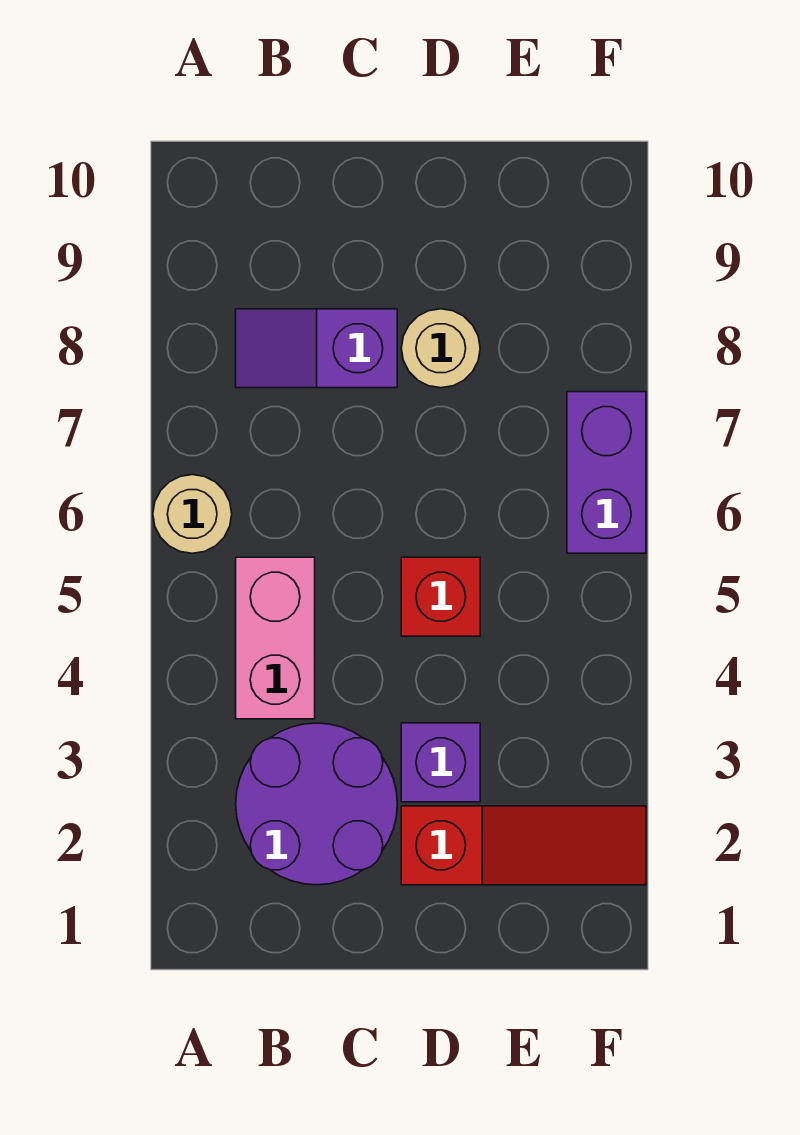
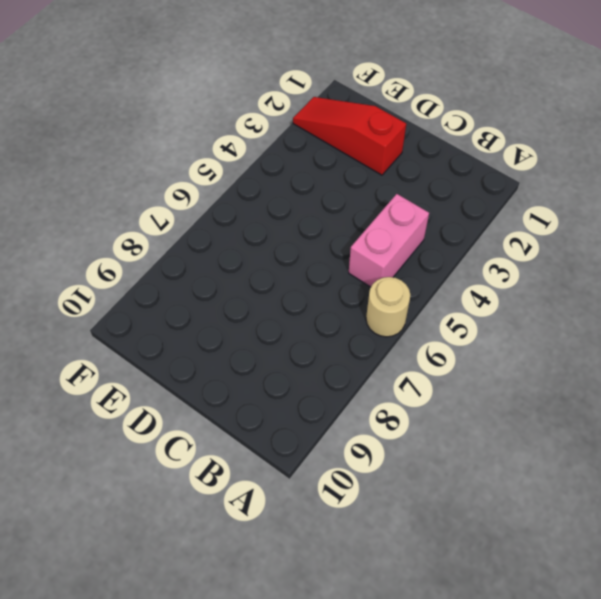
none -> purple 2x2 round brick [236,723,397,885]
none -> purple 1x2 slope [236,309,397,388]

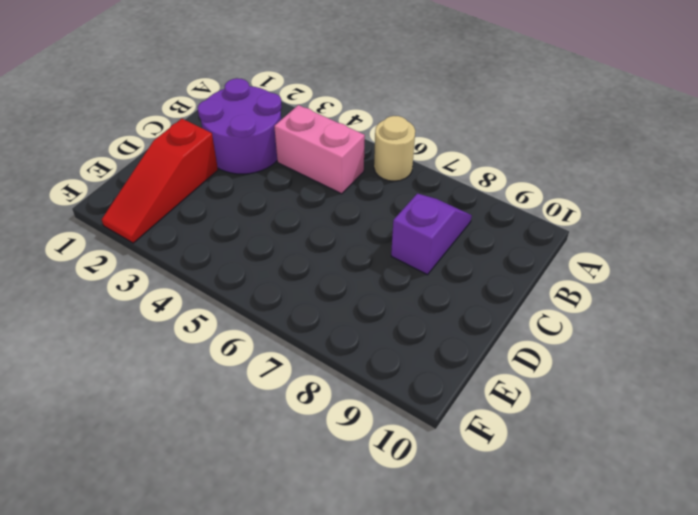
none -> purple 1x1 brick [401,723,480,802]
none -> red 1x1 brick [401,557,480,636]

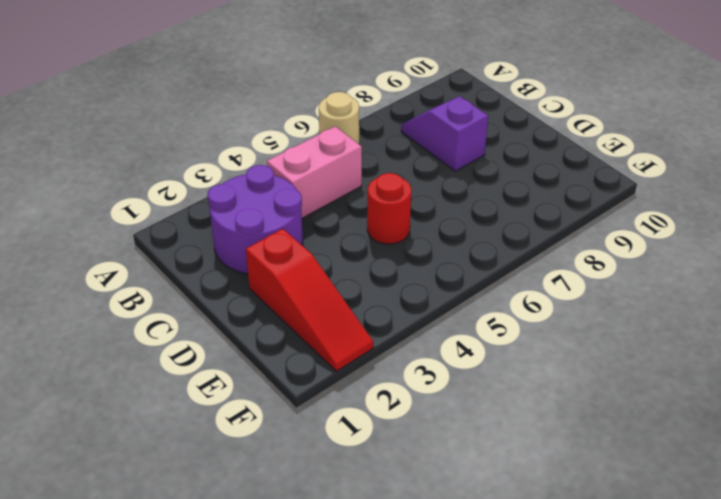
red 1x1 round brick [367,173,411,244] -> red 1x1 brick [401,557,480,636]
none -> purple 1x1 brick [401,723,480,802]
none -> tan 1x1 round brick [401,309,480,388]

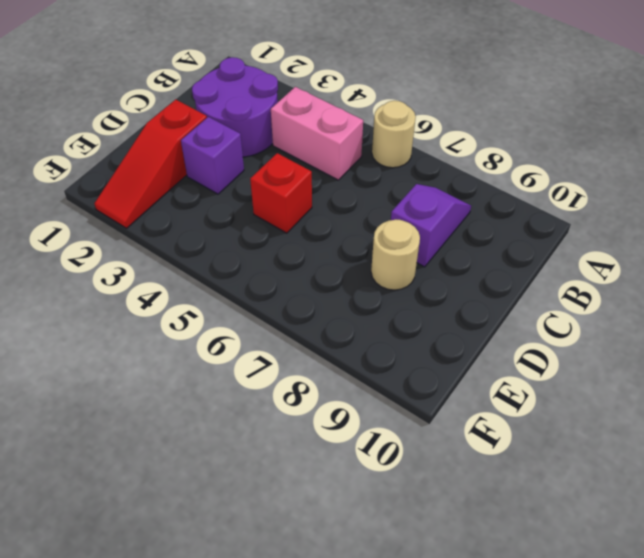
none -> purple 1x2 brick [567,392,646,553]

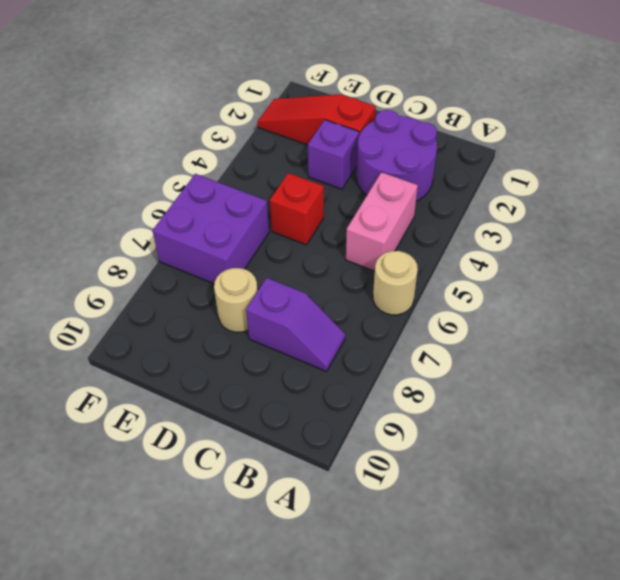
purple 2x2 brick [153,174,269,284] -> purple 1x2 brick [567,392,646,553]

